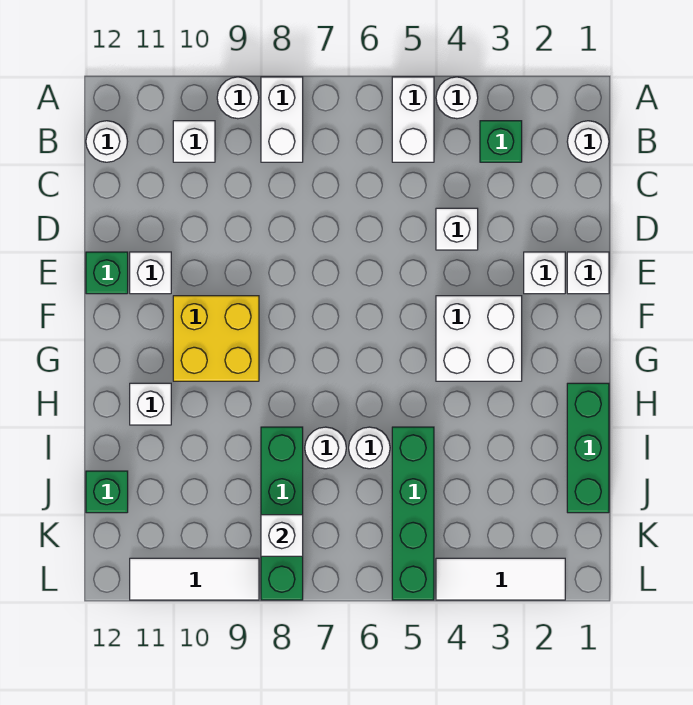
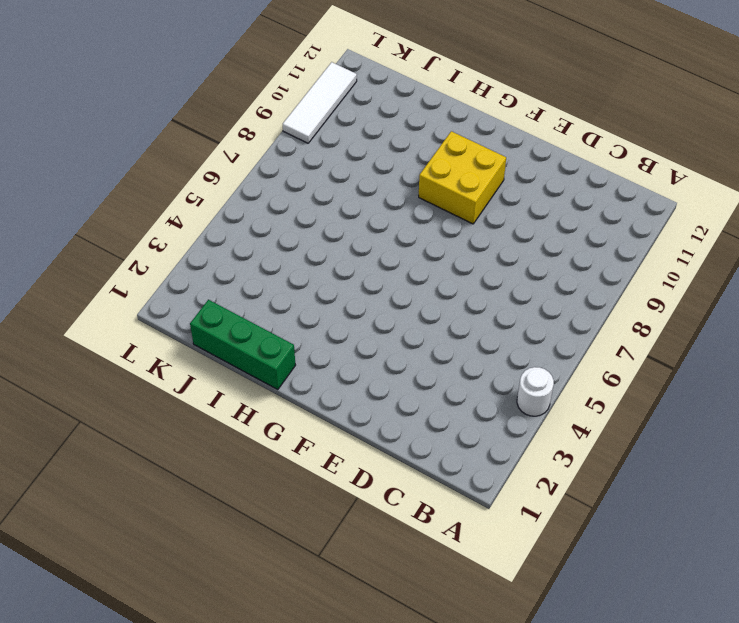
none -> white 1x2 brick [392,77,434,162]
none -> white 1x2 brick [261,77,303,162]
none -> white 1x1 round brick [217,77,259,119]

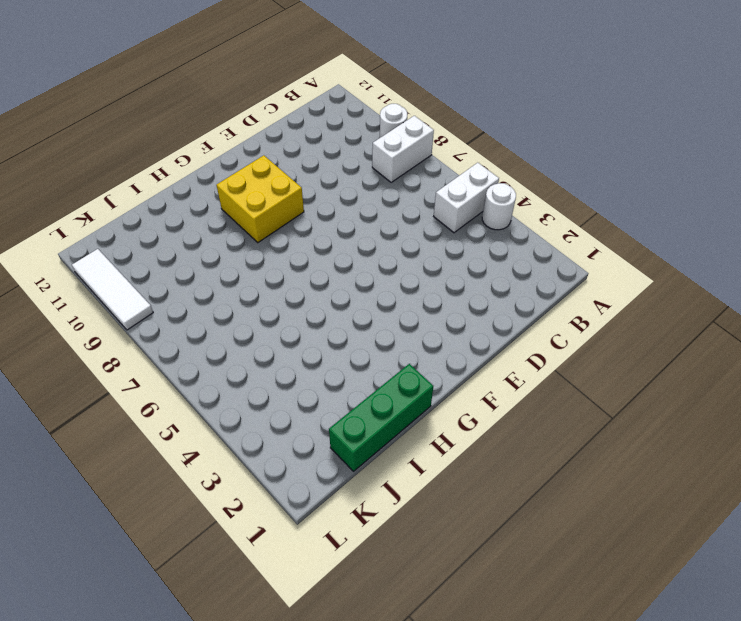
none -> white 1x1 round brick [567,121,609,162]
none -> green 1x1 brick [480,121,522,162]
none -> white 1x1 brick [173,121,215,162]

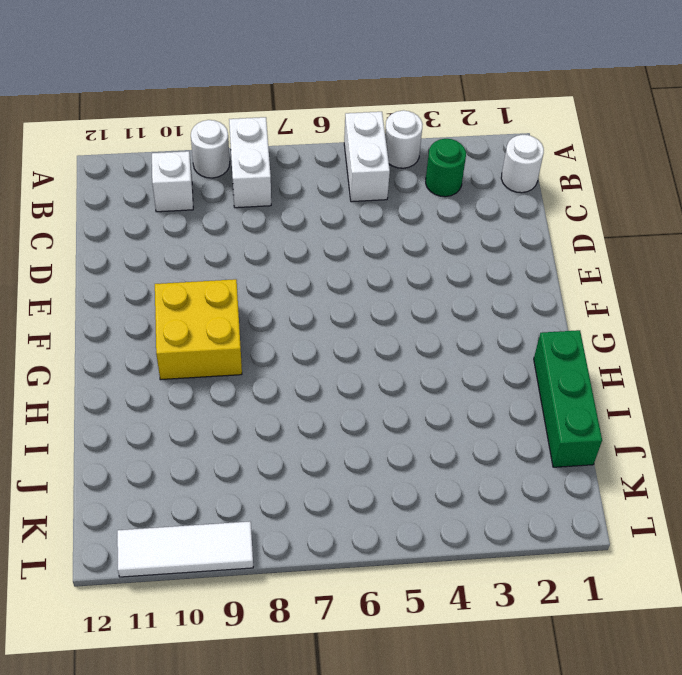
green 1x1 round brick [426,139,466,197] -> green 1x1 brick [480,121,522,162]
none -> white 1x1 round brick [86,121,128,162]
none -> white 1x1 brick [436,208,478,250]
none -> white 1x1 brick [567,252,609,294]

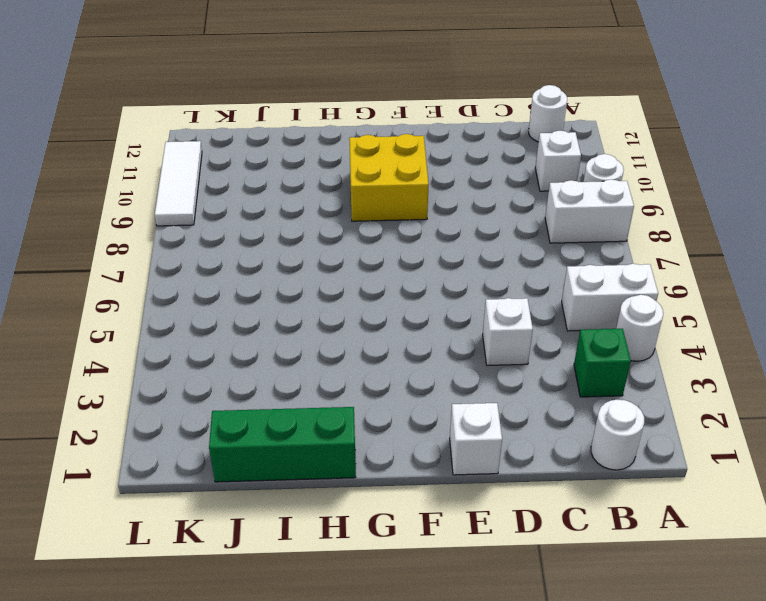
none -> white 1x1 brick [524,252,565,294]
none -> white 1x1 brick [130,252,171,294]
none -> green 1x1 brick [86,252,128,294]

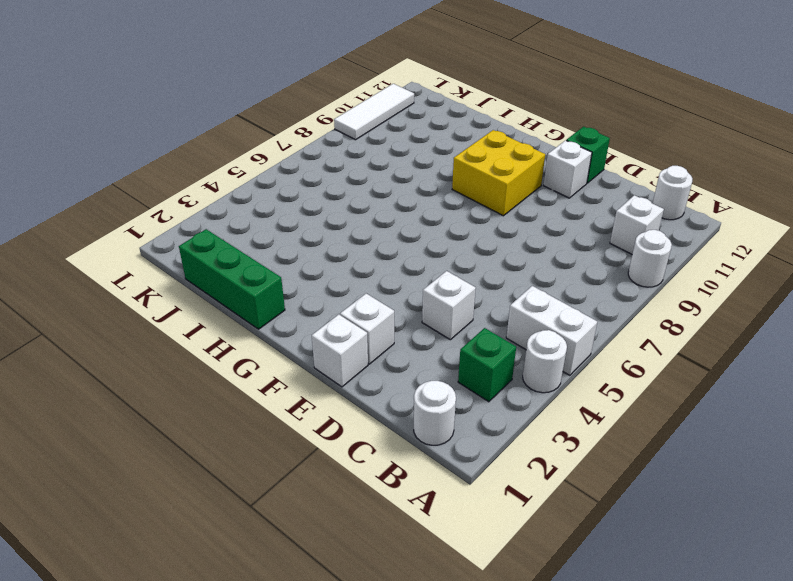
none -> white 1x2 brick [261,77,303,162]
none -> white 2x2 brick [436,296,522,381]
none -> white 1x1 brick [130,383,171,425]

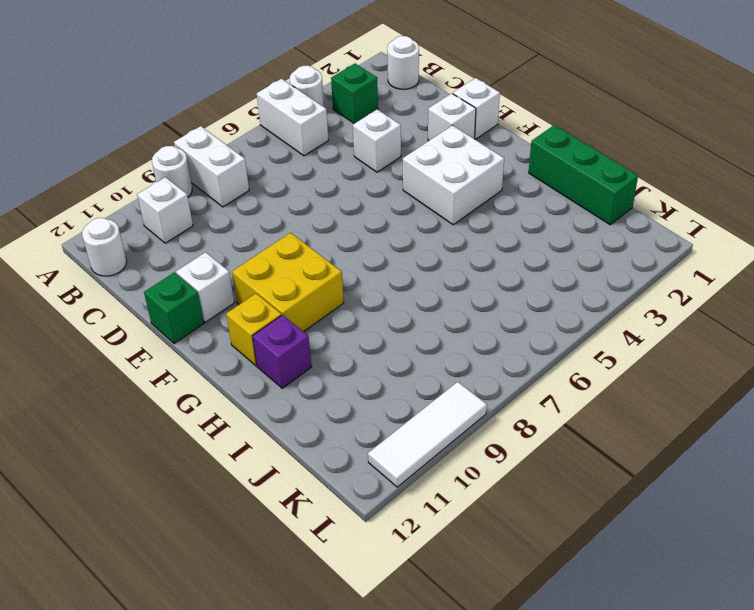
yellow 1x1 brick [226,294,281,366] -> none
purple 1x1 brick [253,315,312,388] -> white 1x1 brick [130,383,171,425]
none -> green 1x4 brick [392,427,434,600]
none -> white 1x1 round brick [349,427,390,469]
none -> white 1x1 round brick [305,427,346,469]

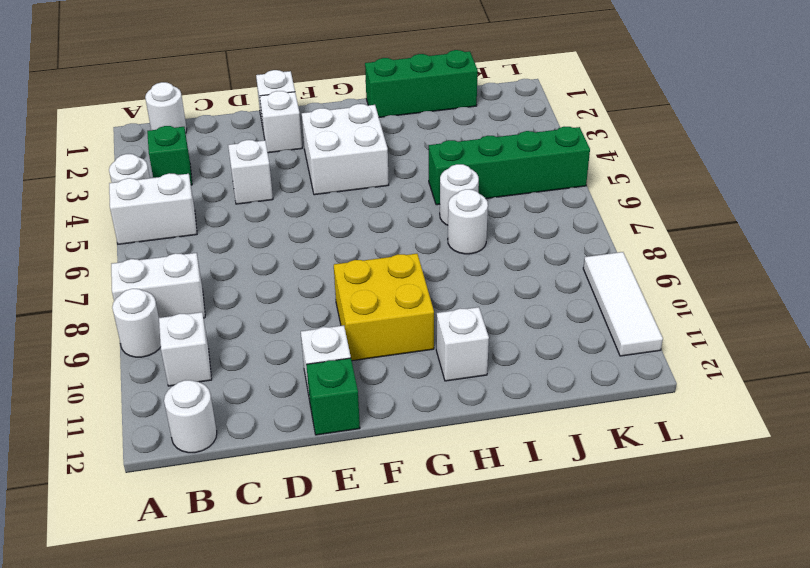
none -> green 1x4 brick [261,427,303,600]
none -> green 1x1 brick [86,471,128,513]
none -> white 1x3 tile [436,558,565,600]

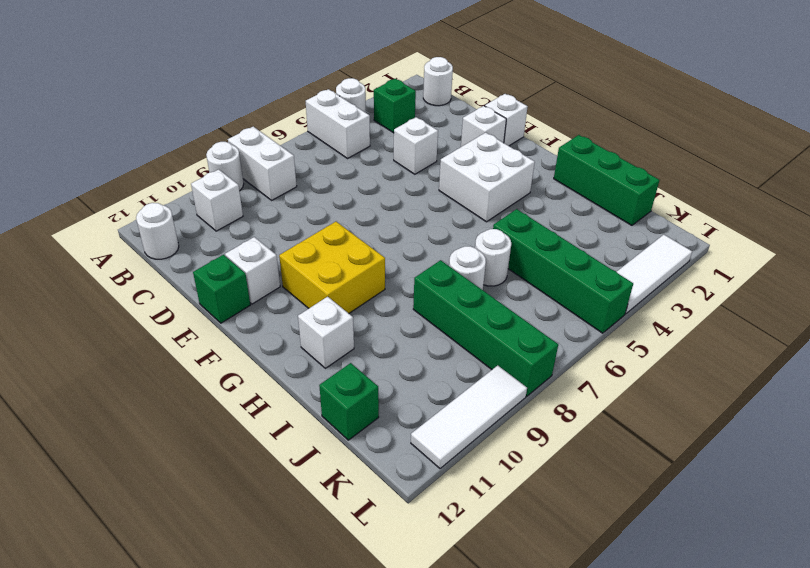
none -> white 1x1 brick [261,515,303,556]

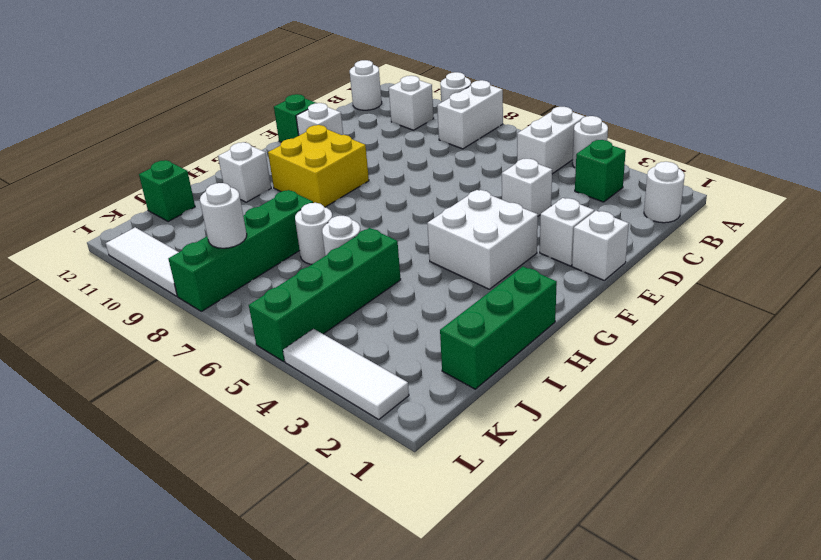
white 1x1 round brick [200,183,247,248] -> white 1x1 brick [261,515,303,556]

